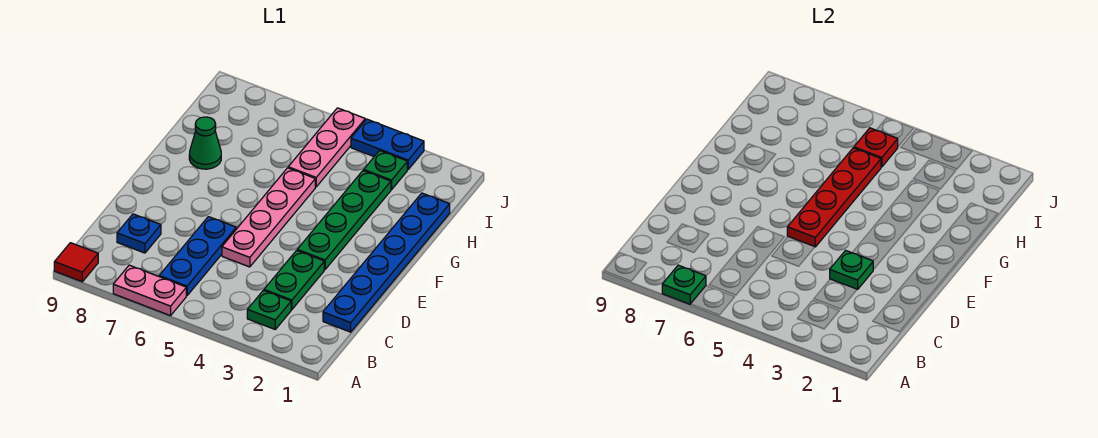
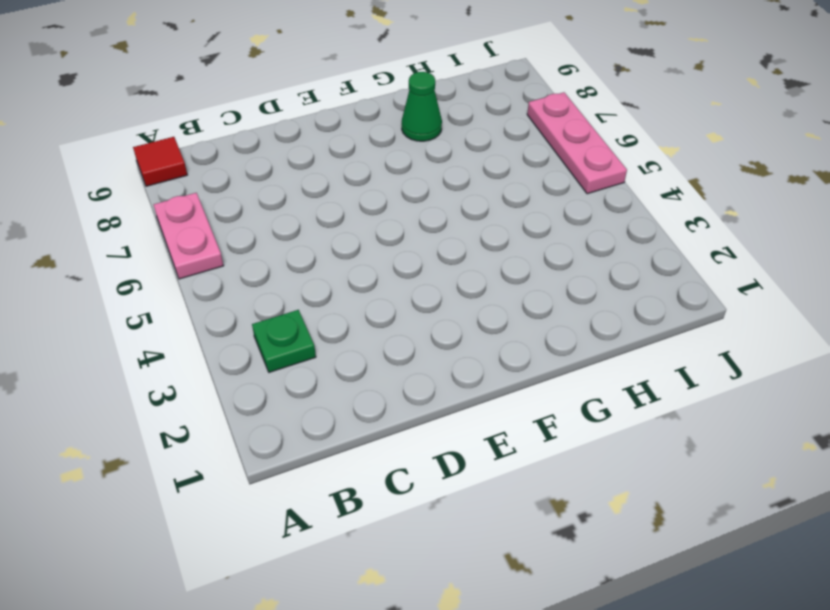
pink 1x3 plate [527,92,627,194] -> pink 1x3 plate turned to [288,108,365,187]
none -> blue 1x3 plate [159,217,236,296]
none -> blue 1x6 plate [323,193,450,332]
none -> green 1x2 plate [264,250,324,310]

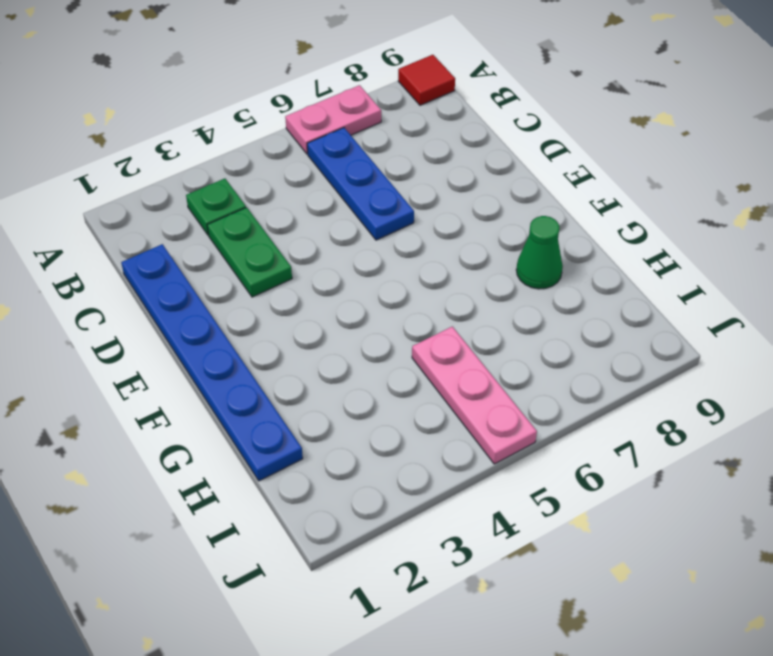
none -> blue 1x1 plate [117,214,161,253]
none -> pink 1x4 plate [222,168,315,267]
none -> green 1x4 plate [297,170,391,269]

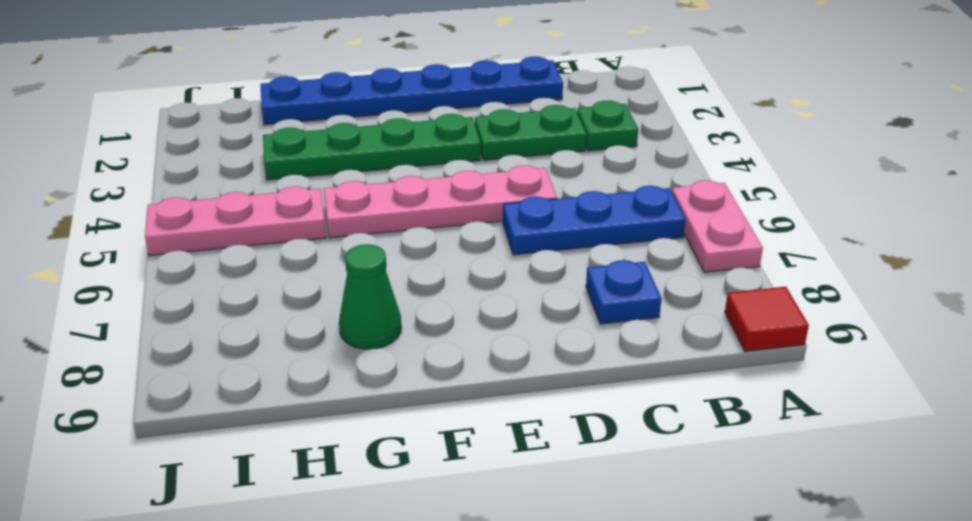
none -> green 1x1 plate [364,151,407,190]
none -> blue 1x2 plate [351,119,424,169]
none -> green 1x1 plate [662,265,706,304]

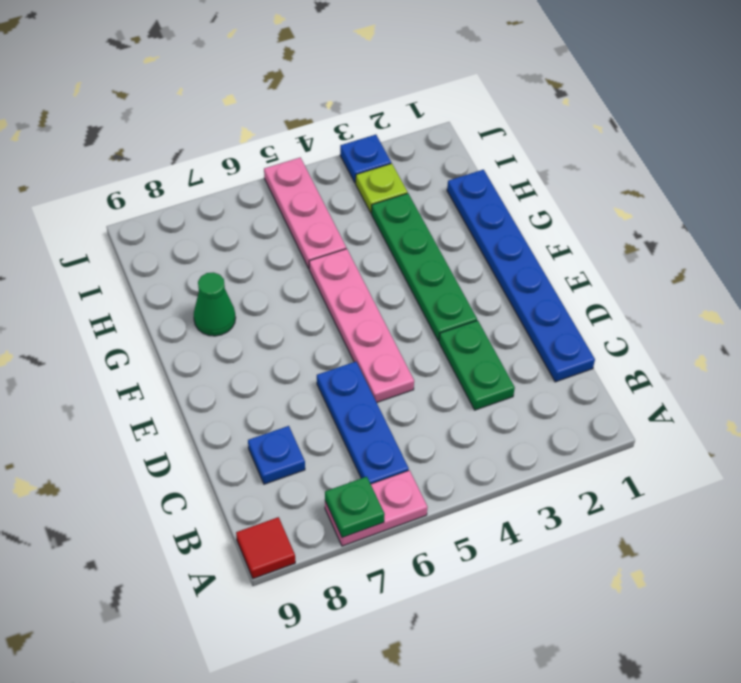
lime 1x1 plate [356,164,407,213] -> green 1x1 plate [364,151,407,190]
blue 1x1 plate [340,135,391,183] -> blue 1x2 plate [351,119,424,169]
none -> green 1x1 plate [247,290,291,329]
none -> green 1x1 plate [830,250,873,289]
none -> red 1x4 plate [787,148,881,247]

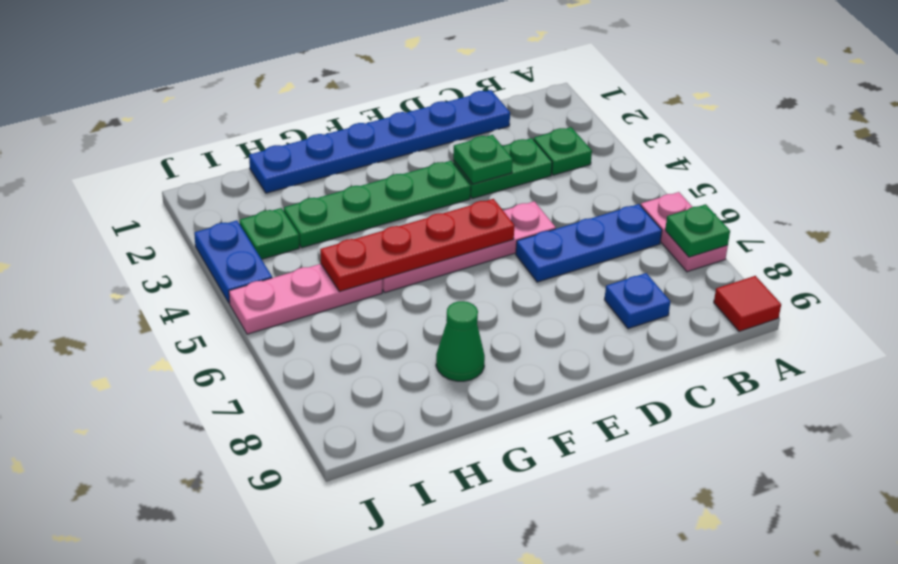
none -> red 1x1 plate [854,128,898,167]

